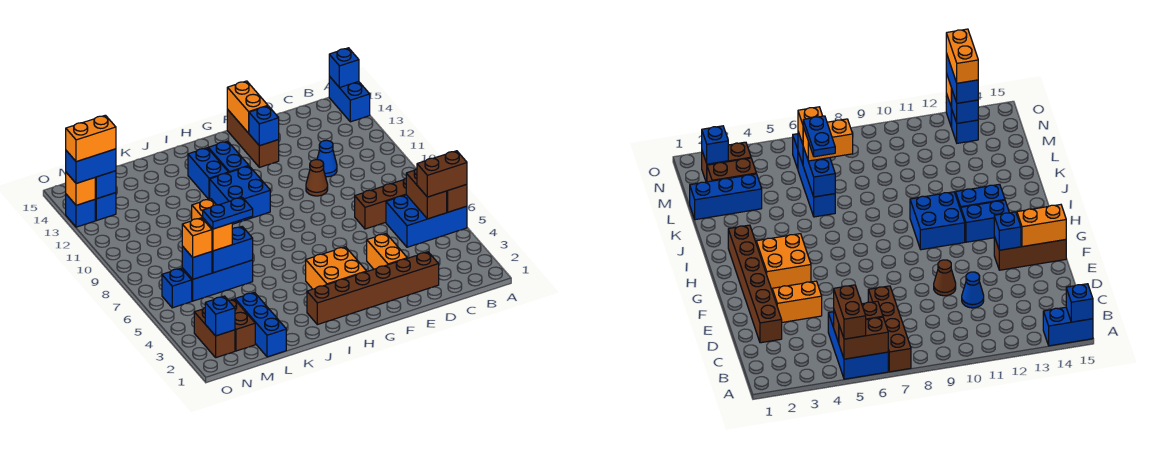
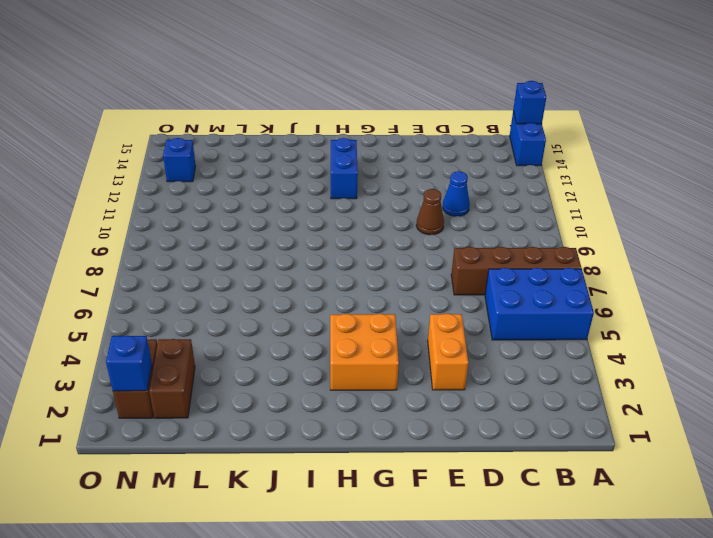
none -> brown 1x6 brick [307,252,439,325]
none -> brown 1x3 brick [227,109,279,167]
none -> blue 2x2 brick [210,166,270,224]
none -> blue 1x2 brick [188,148,228,199]

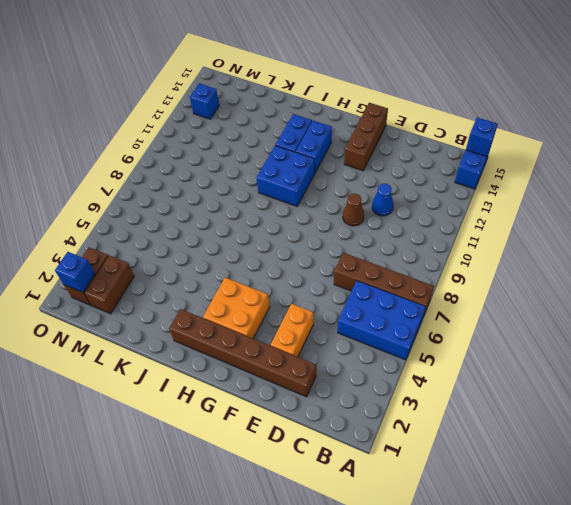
none -> blue 1x3 brick [182,260,253,301]
none -> blue 1x3 brick [235,292,286,357]
none -> blue 1x1 brick [162,268,192,308]
none -> blue 1x1 brick [66,194,95,227]

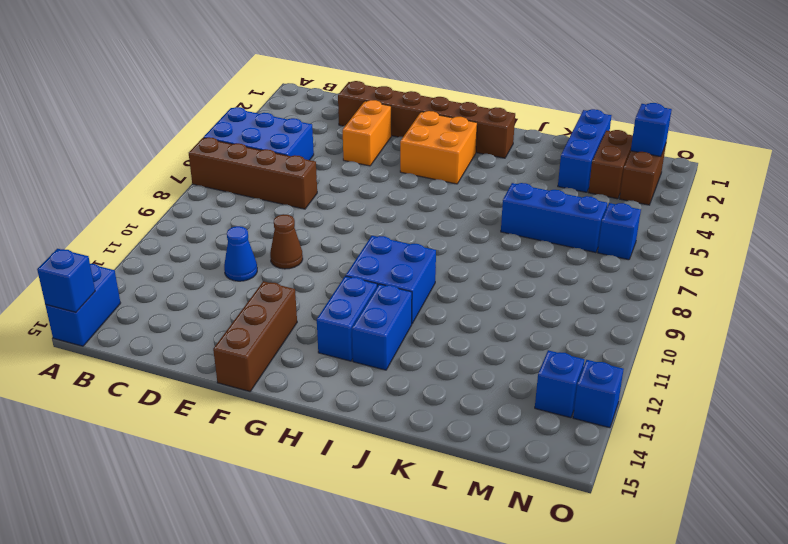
none -> brown 1x2 brick [447,184,467,212]
none -> brown 1x2 brick [406,169,447,219]
none -> blue 1x1 brick [249,106,279,146]
none -> orange 1x2 brick [227,81,268,133]

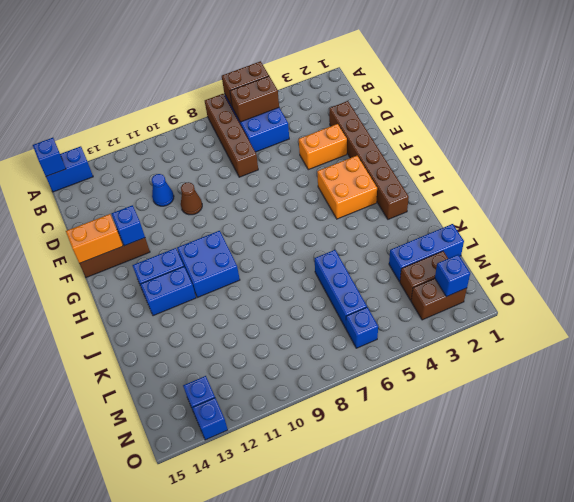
none -> blue 1x2 brick [212,227,253,273]
none -> blue 1x1 brick [182,246,212,279]
none -> blue 1x1 brick [95,171,116,199]
none -> orange 1x1 brick [66,173,95,205]

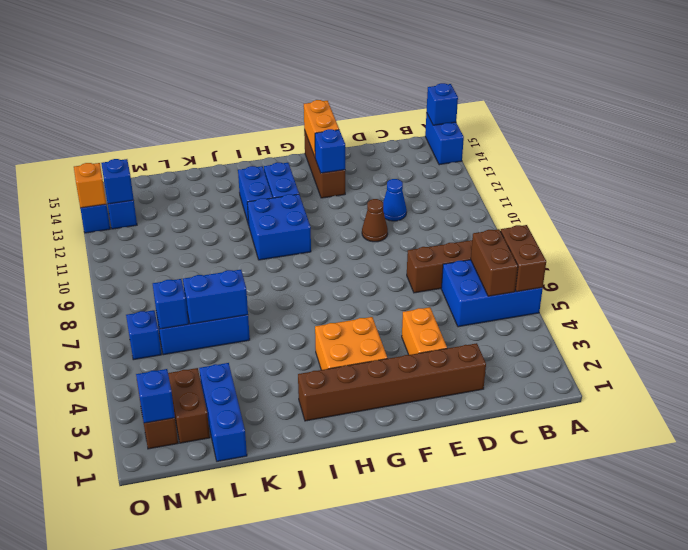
none -> brown 1x2 brick [417,151,467,197]
none -> orange 1x2 brick [192,199,232,251]
none -> orange 1x1 brick [182,218,212,257]
none -> blue 1x2 brick [66,149,116,184]

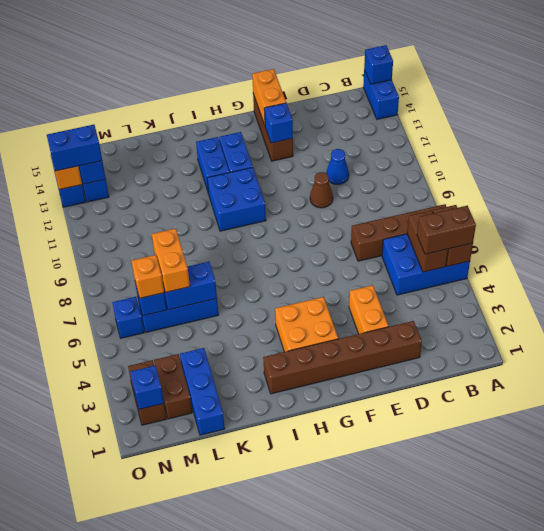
none -> blue 1x2 plate [203,197,253,229]
none -> orange 1x2 brick [66,115,116,162]

